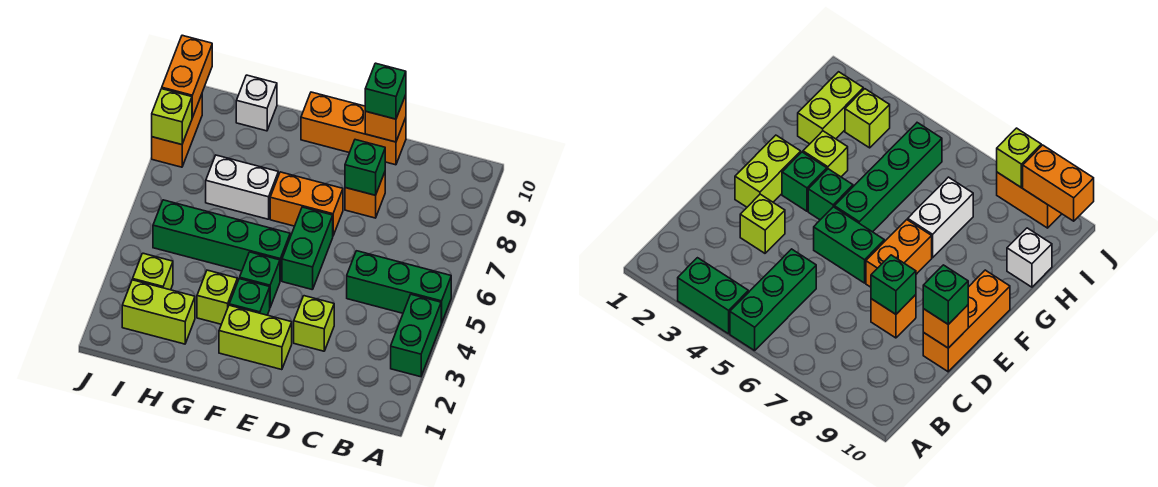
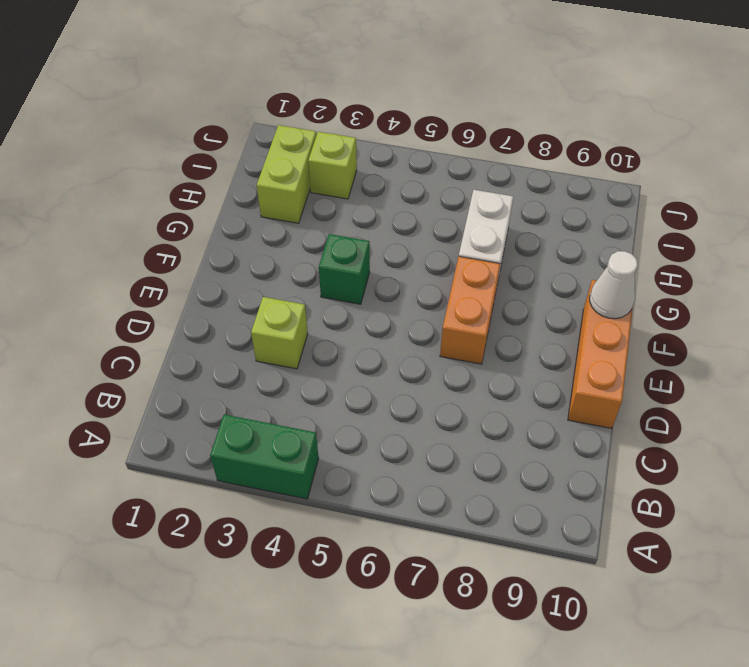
white 1x1 cone [590,251,638,319] -> none
none -> green 1x3 brick [347,251,451,323]
none -> orange 1x1 brick [345,172,385,218]
none -> lime 1x2 brick [219,305,292,370]

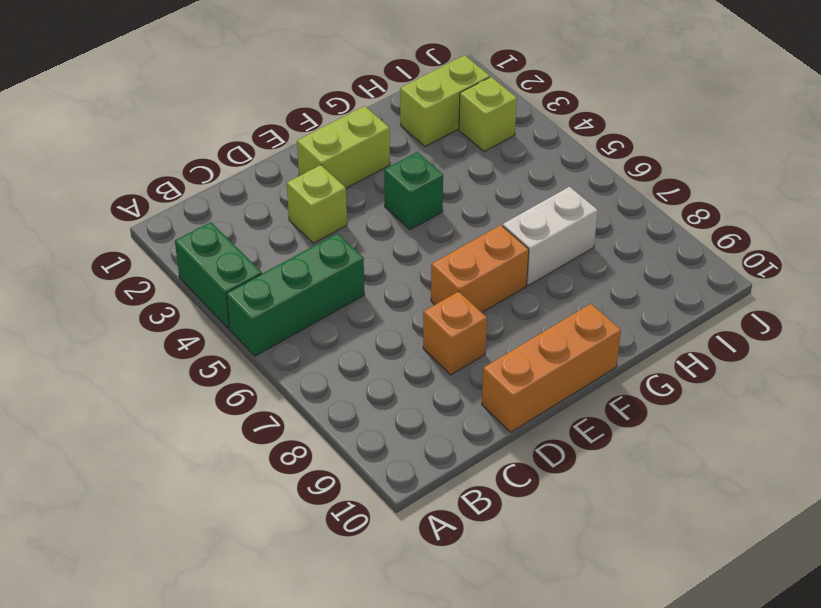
none -> green 1x2 brick [282,207,333,290]
none -> green 1x1 brick [229,279,270,315]
none -> green 1x4 brick [153,200,290,281]

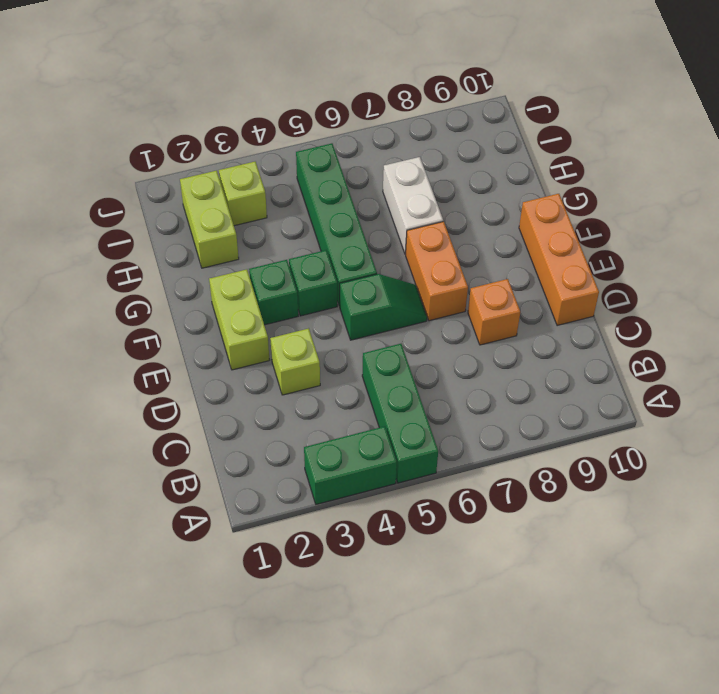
green 1x2 slope [340,274,427,340] -> green 1x2 brick [282,207,333,290]
none -> lime 1x1 brick [197,270,238,324]
none -> white 1x1 brick [236,75,277,131]
none -> orange 1x2 brick [152,94,202,167]

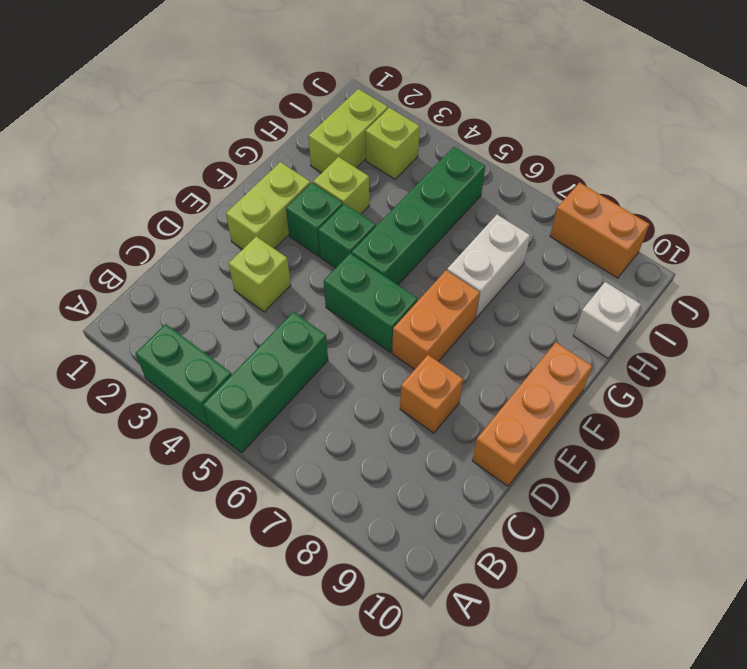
none -> green 1x1 brick [345,140,385,195]
none -> orange 1x1 brick [365,95,406,142]
none -> lime 1x1 brick [152,89,192,145]

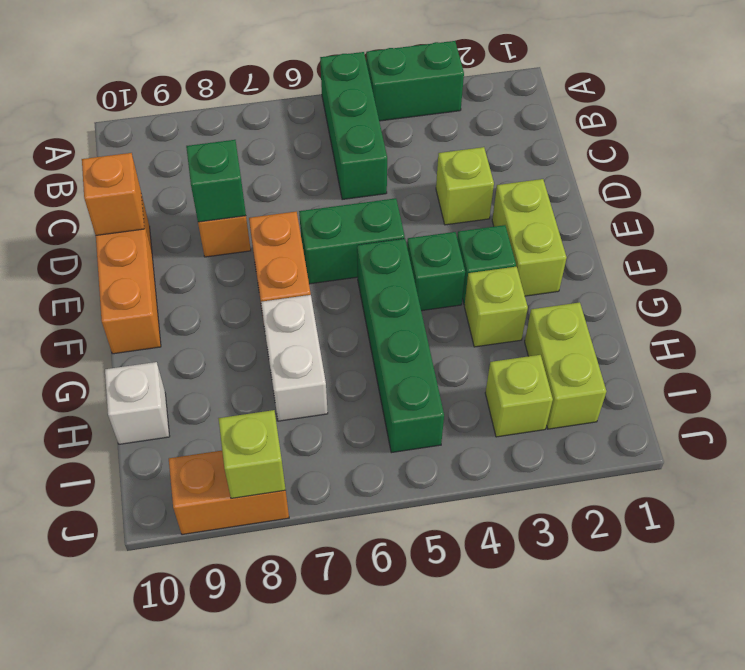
none -> orange 1x2 brick [162,35,212,118]
none -> green 1x1 brick [365,63,406,119]

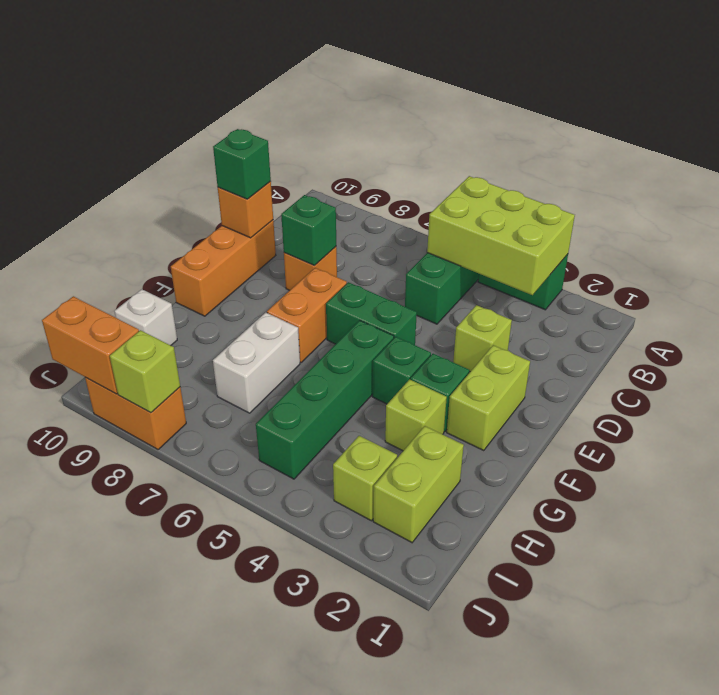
lime 2x3 brick [427,176,575,295] -> none

